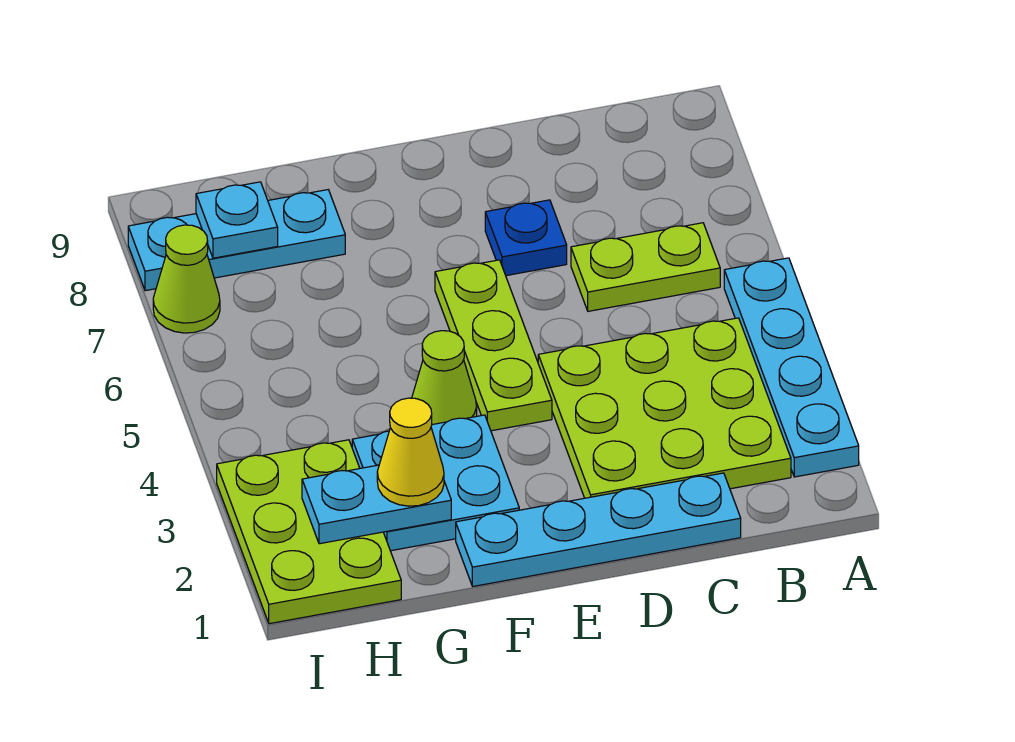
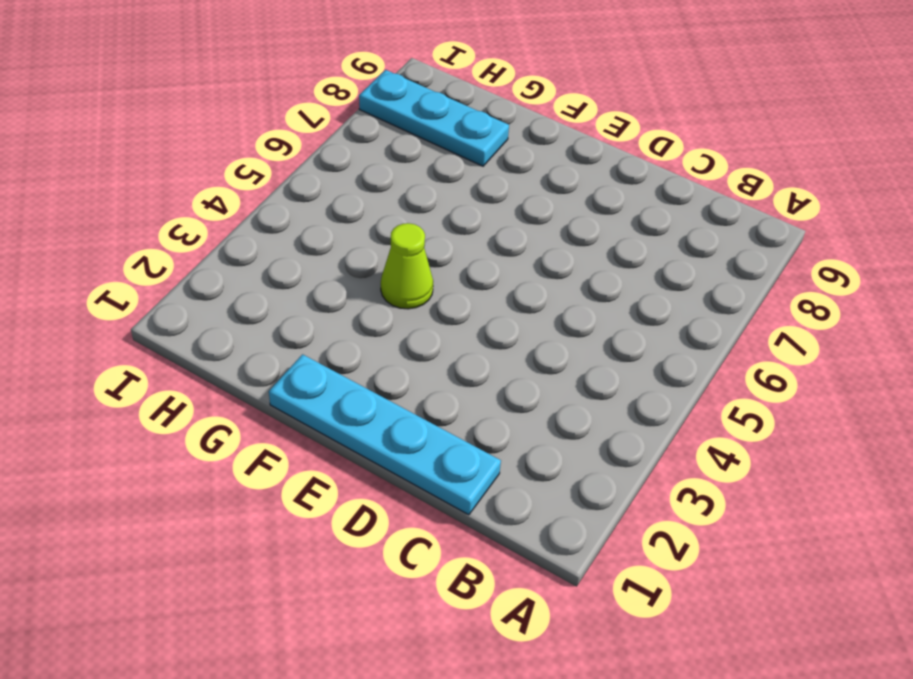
none -> cyan 1x4 plate [724,258,859,477]
none -> lime 3x3 plate [538,318,791,498]
none -> lime 1x2 plate [571,223,720,311]

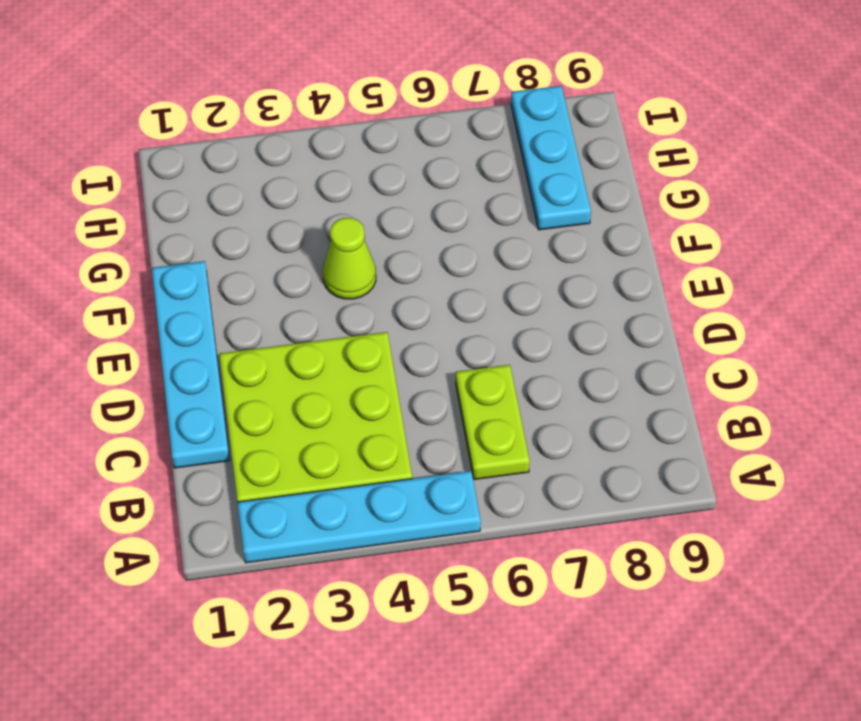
none -> blue 1x1 plate [485,200,567,276]
none -> lime 1x3 plate [435,260,552,431]
none -> cyan 2x2 plate [352,415,519,551]

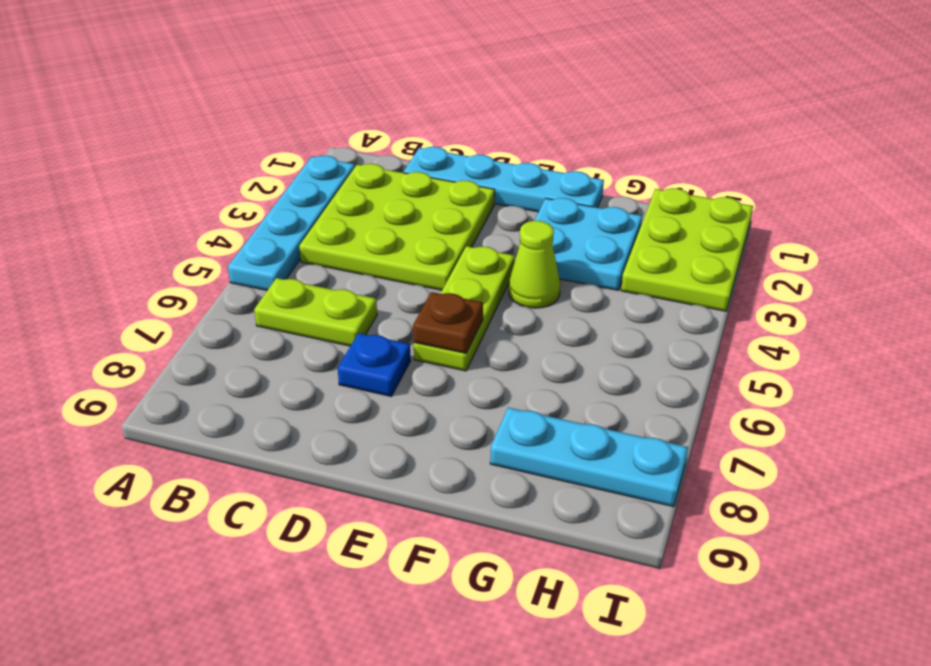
brown 1x1 plate [413,292,483,353] -> none
none -> lime 1x1 cone [153,225,220,333]
none -> cyan 1x2 plate [302,465,451,544]
none -> cyan 1x1 plate [196,182,278,258]

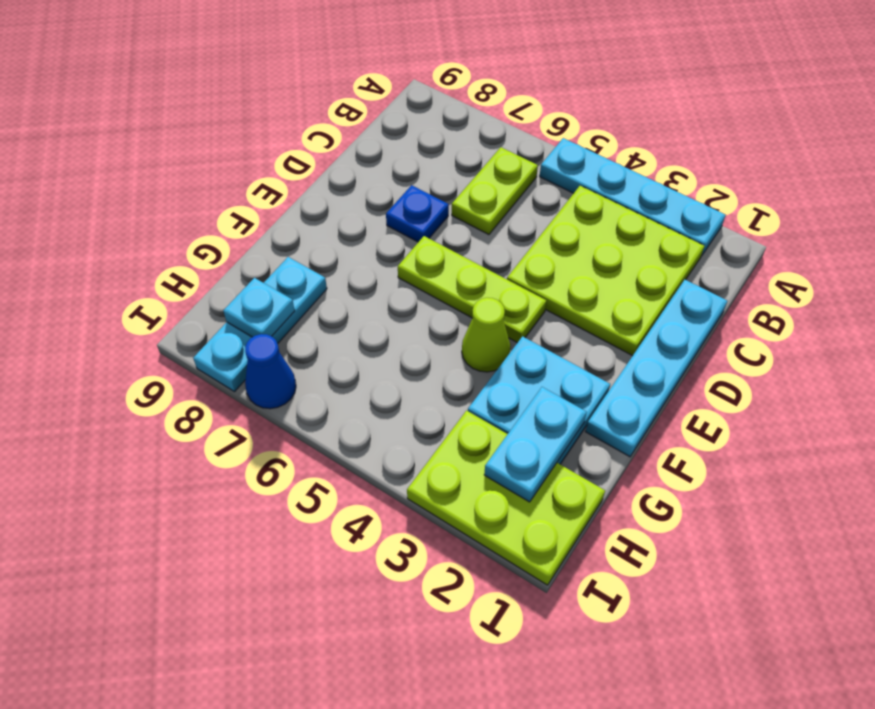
blue 1x1 cone [245,334,296,409] -> lime 1x1 cone [153,225,220,333]
none -> yellow 1x1 cone [377,398,444,506]

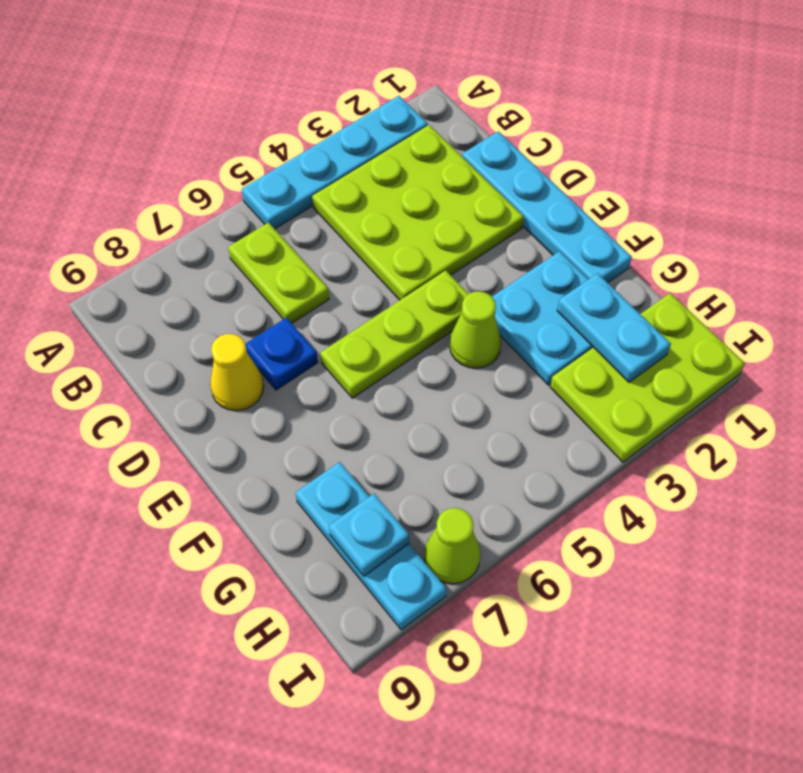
yellow 1x1 cone [210,334,264,411] -> yellow 1x1 cone moved to [377,398,444,506]

